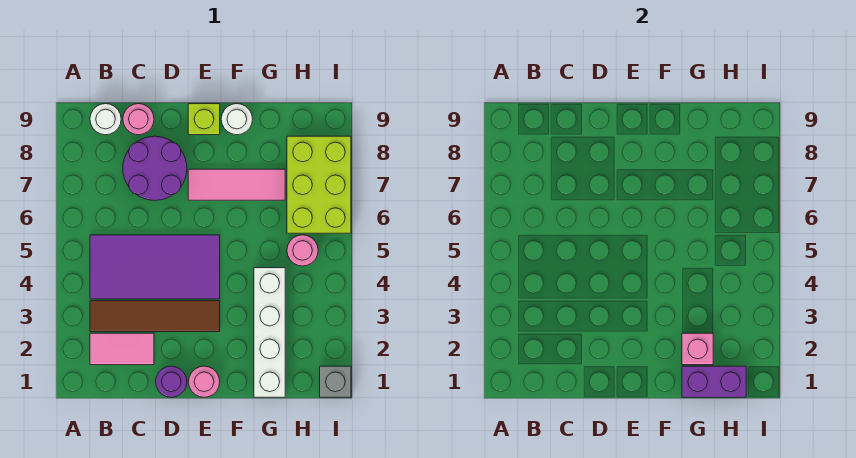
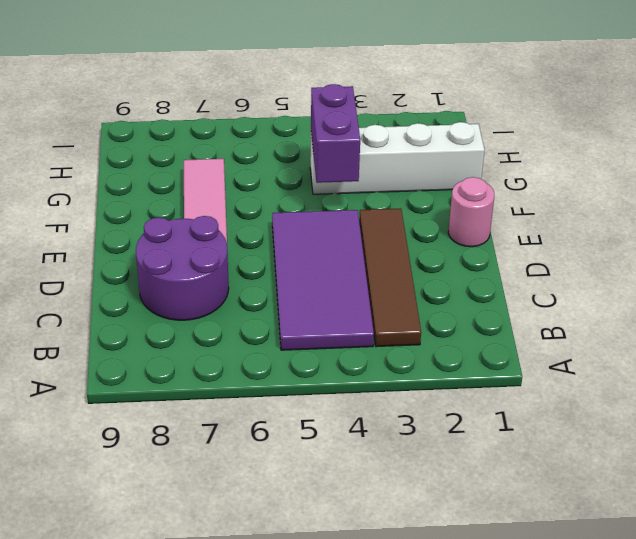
purple 1x2 brick [311,84,360,183] -> purple 1x2 brick moved to [682,366,746,397]
none -> pink 1x2 tile [90,333,154,365]
none -> white 1x1 round brick [90,104,121,135]
none -> pink 1x1 round brick [123,104,154,135]

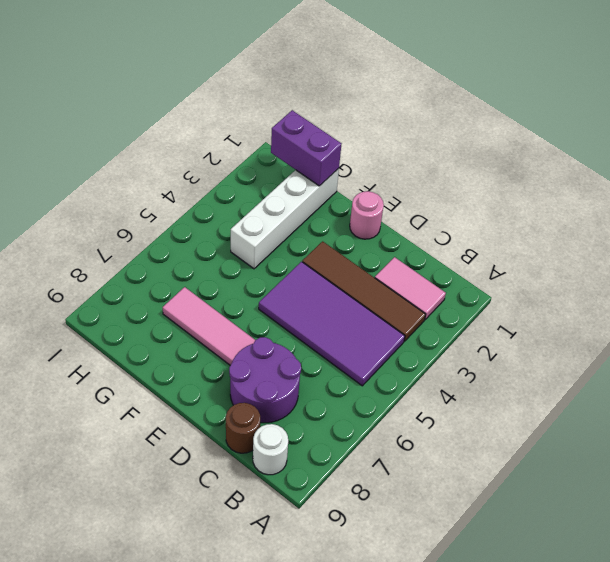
brown 1x1 round brick [226,403,260,453] -> pink 1x1 round brick [123,104,154,135]
none -> purple 1x1 round brick [156,366,187,397]
none -> lime 1x1 brick [188,104,220,135]
none -> white 1x1 round brick [221,104,253,135]

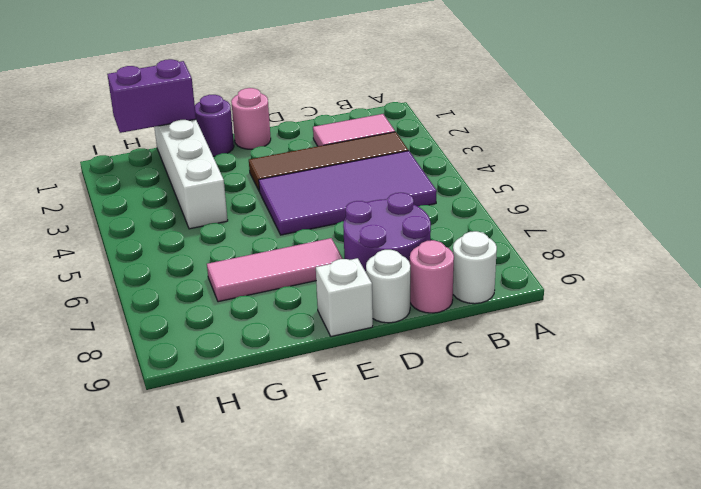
white 1x1 round brick [366,250,410,323] -> white 1x1 round brick moved to [221,104,253,135]
white 1x1 brick [316,258,373,337] -> lime 1x1 brick [188,104,220,135]
purple 1x1 round brick [195,95,234,156] -> purple 1x1 round brick moved to [156,366,187,397]
none -> pink 1x1 round brick [287,235,318,266]
none -> lime 2x3 brick [287,136,351,233]
none -> grey 1x1 brick [320,366,351,397]

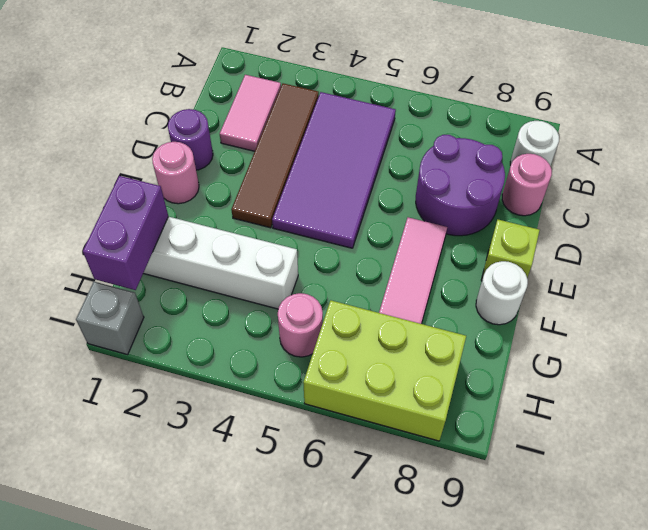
none -> pink 1x1 brick [682,333,713,365]

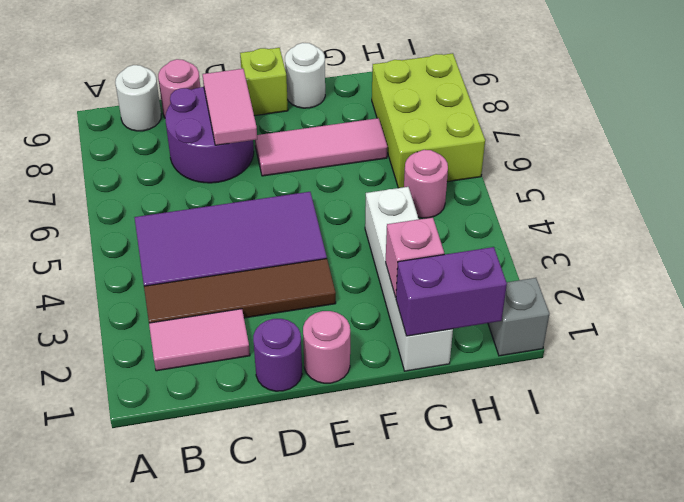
pink 1x2 tile [203,69,257,145] -> none

